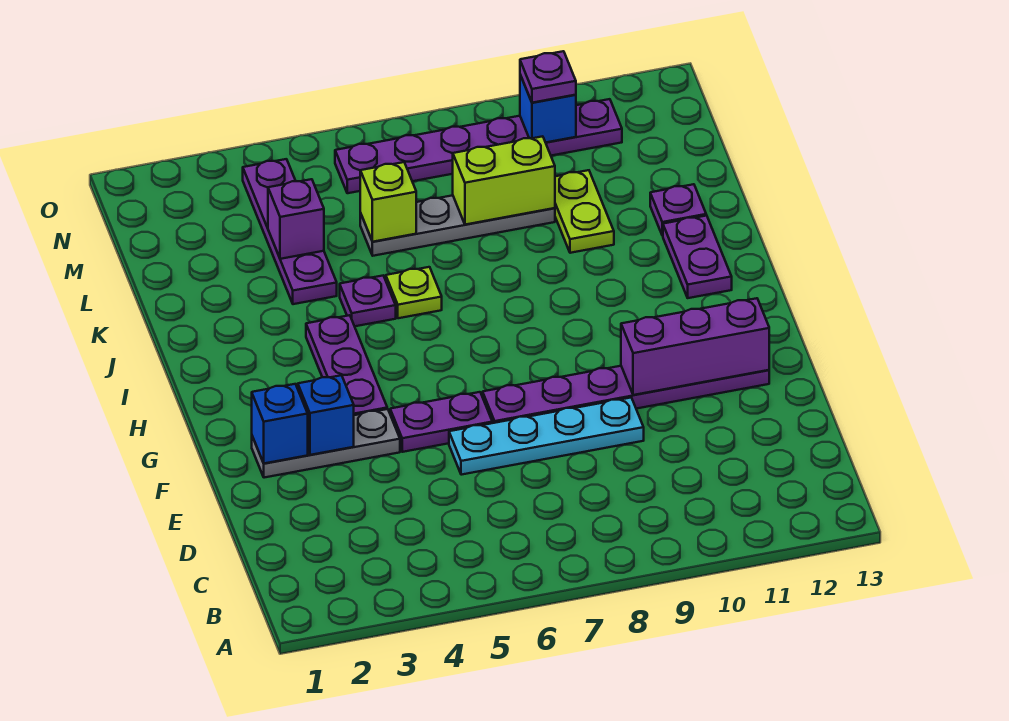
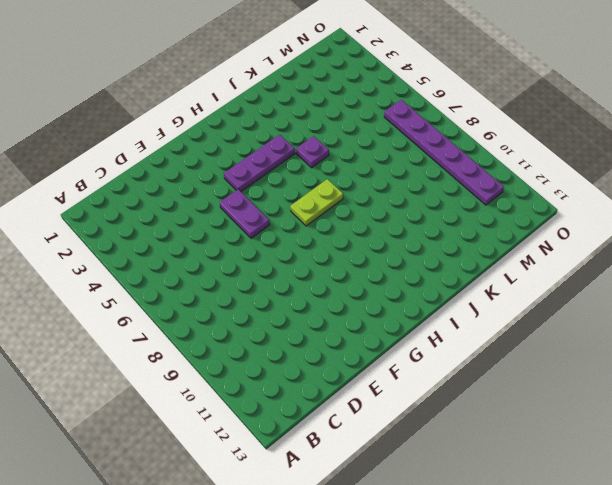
lime 1x2 plate [290,179,343,226] -> lime 1x2 plate moved to [555,170,614,253]
none -> cyan 1x4 plate [449,398,644,475]
none -> grey 1x3 plate [252,409,400,478]
none -> purple 1x6 plate [483,366,769,423]

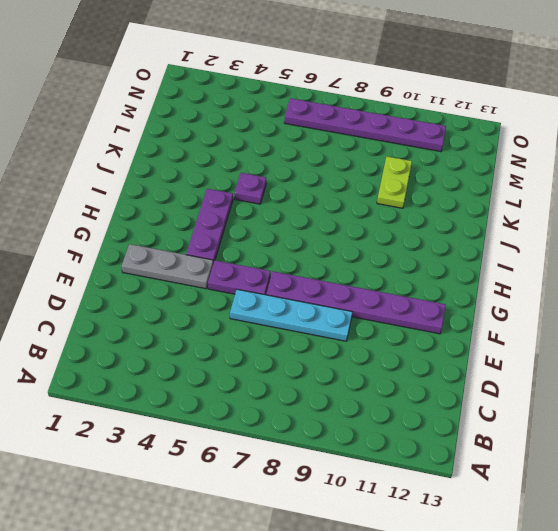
none -> purple 1x2 plate [663,215,732,298]
none -> lime 1x1 plate [386,267,442,318]
none -> purple 1x4 plate [243,159,337,304]

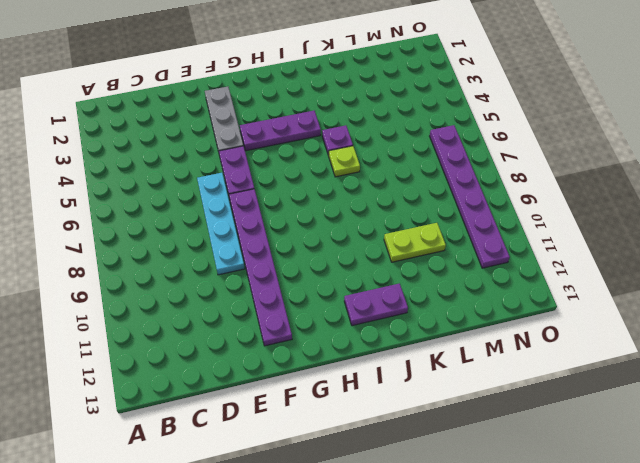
none -> purple 1x4 plate [243,159,337,304]
none -> purple 1x1 plate [650,184,706,236]
none -> grey 1x4 plate [360,195,555,256]

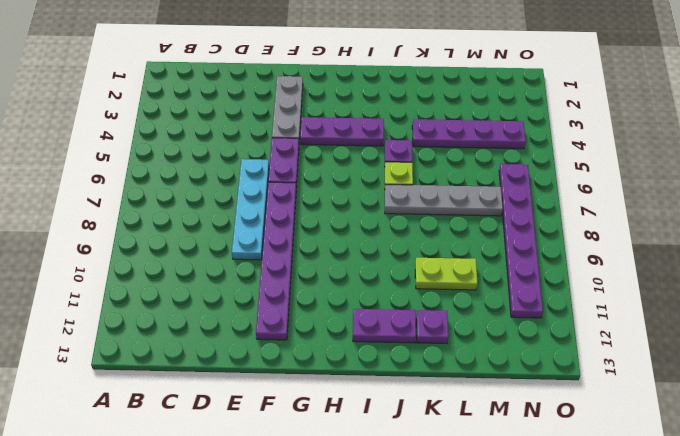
grey 1x4 plate [385,185,503,216] -> grey 1x4 plate turned to [360,195,555,256]
none -> blue 1x1 brick [252,384,308,463]
none -> blue 1x1 brick [298,375,354,455]
none -> purple 1x3 brick [621,298,769,395]

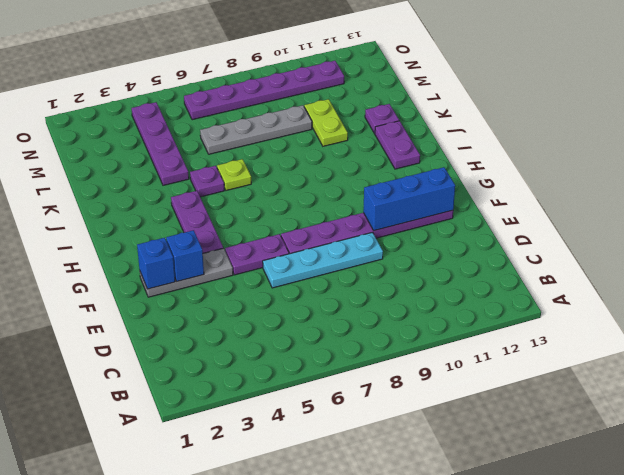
blue 1x3 brick [363,167,455,231] -> purple 1x3 brick [621,298,769,395]
none -> purple 1x1 brick [268,179,324,259]
none -> lime 1x1 brick [360,162,416,242]
none -> lime 1x2 brick [453,136,555,225]

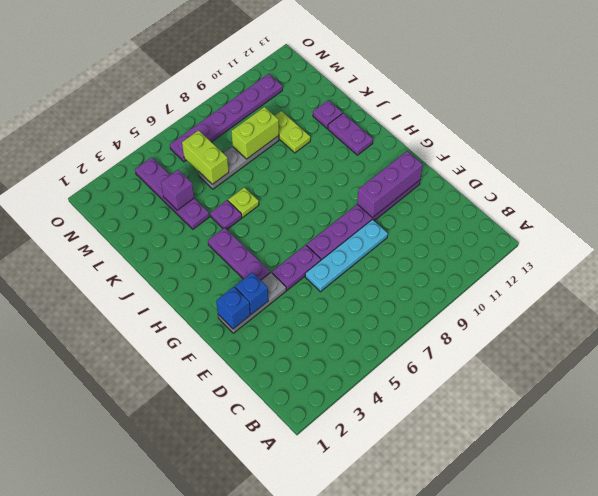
lime 1x2 brick [182,130,229,184] -> lime 1x1 brick [360,162,416,242]
none -> blue 1x1 brick [520,75,576,143]
none -> purple 1x1 plate [520,51,576,103]

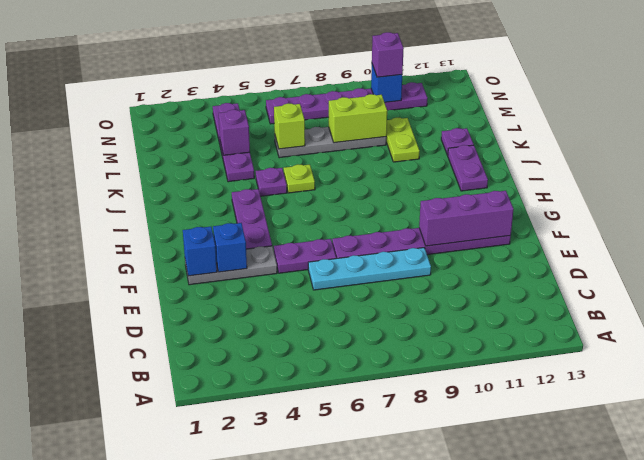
purple 1x1 brick [372,32,404,77] -> purple 1x1 plate [520,51,576,103]

